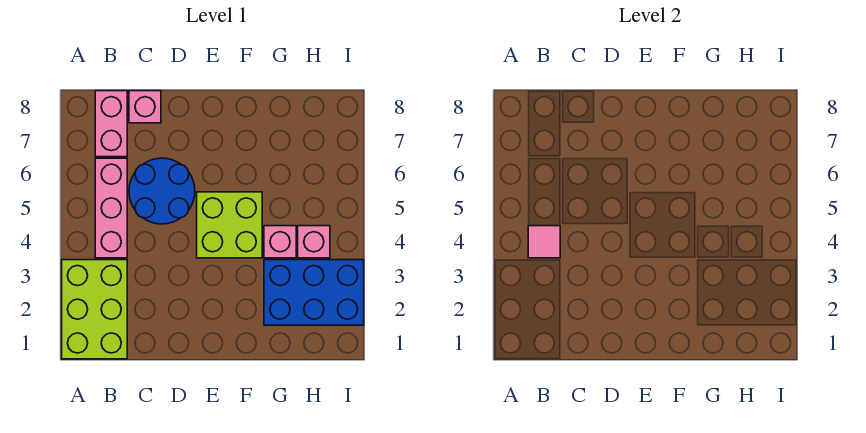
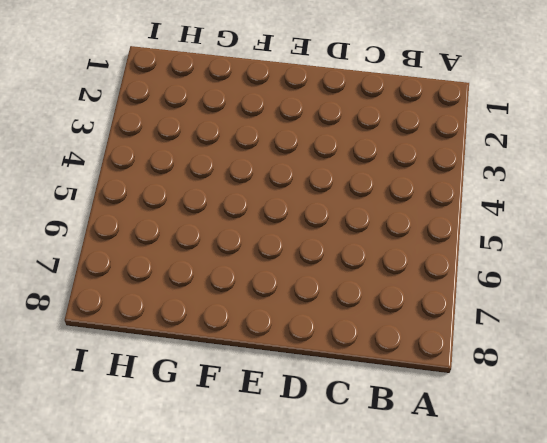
none -> lime 2x3 brick [62,260,127,359]
none -> pink 1x3 brick [95,158,127,258]

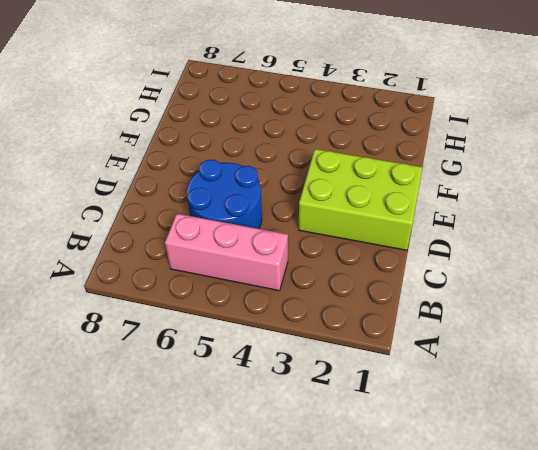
lime 2x3 brick [299,149,423,250] -> lime 2x3 brick moved to [62,260,127,359]
none -> pink 1x2 brick [95,91,127,157]
none -> pink 1x1 brick [129,91,161,123]

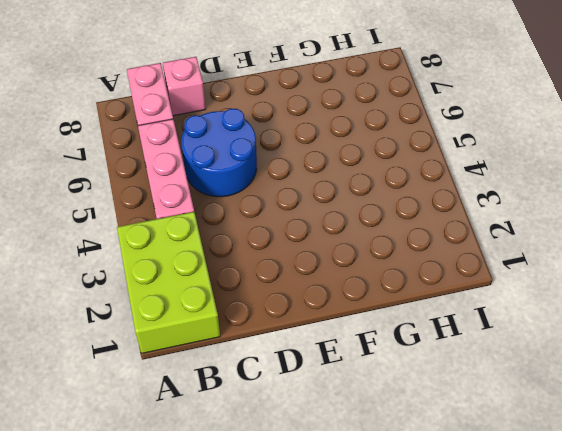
none -> lime 2x2 brick [197,192,262,258]
none -> blue 2x3 brick [264,260,364,325]

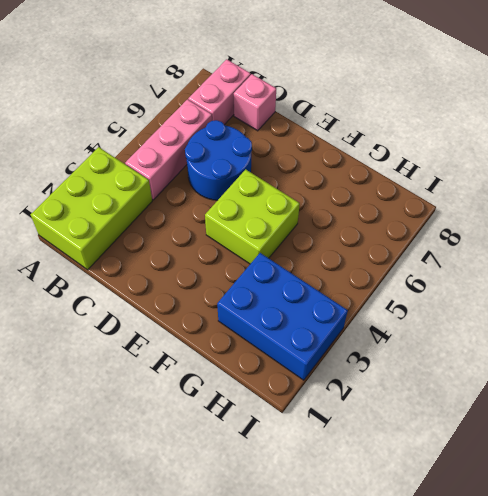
none -> pink 1x1 brick [264,226,296,258]
none -> pink 1x1 brick [298,226,330,258]

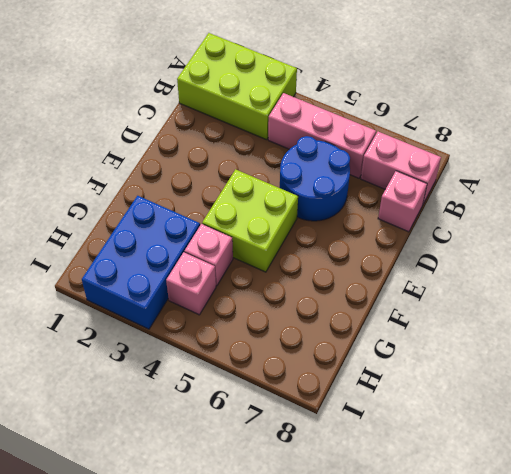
none -> pink 1x1 tile [528,226,560,258]

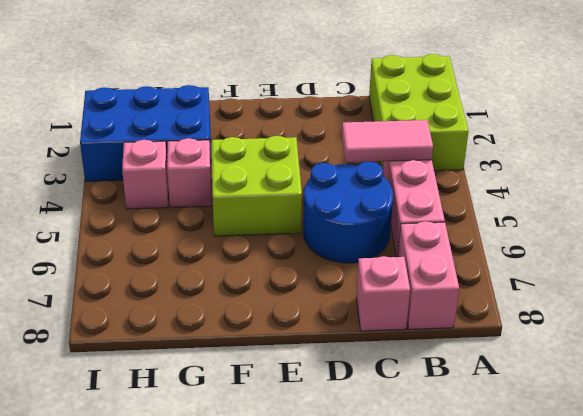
pink 1x2 tile [342,120,433,162] -> pink 1x1 tile [528,226,560,258]

